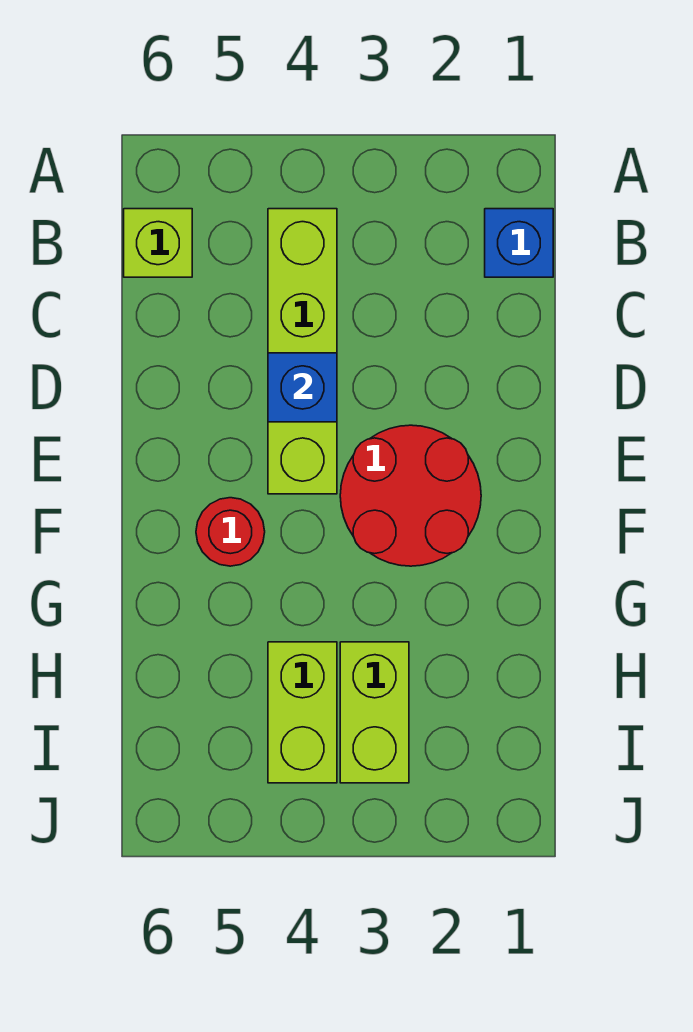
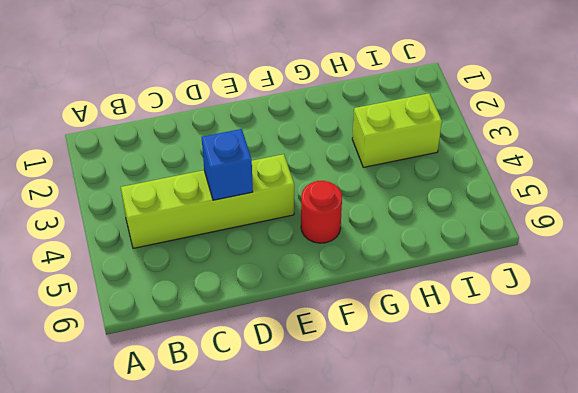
none -> blue 1x1 brick [485,209,553,277]
none -> lime 1x1 brick [124,209,192,277]

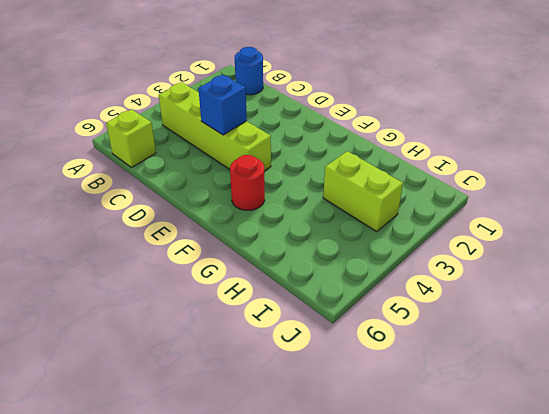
blue 1x1 round brick [235,47,263,95] -> blue 1x1 brick [485,209,553,277]
none -> red 2x2 round brick [340,425,481,566]
none -> lime 1x2 brick [268,642,337,783]

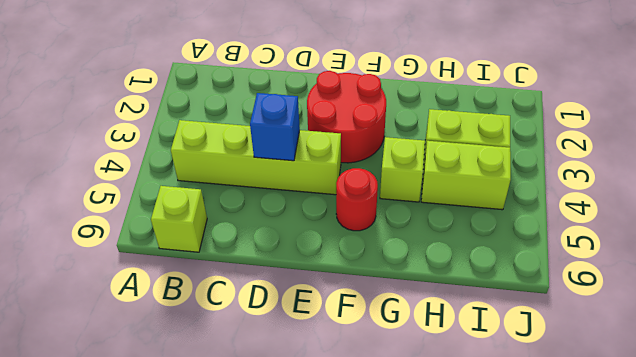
lime 1x1 brick [380,137,425,202] -> none
none -> blue 1x1 brick [485,209,553,277]

